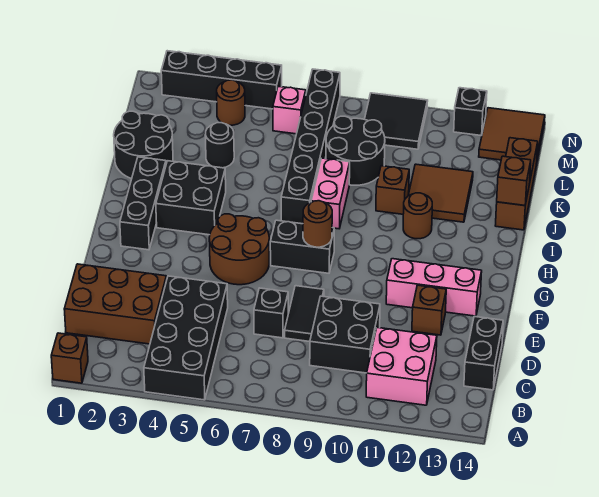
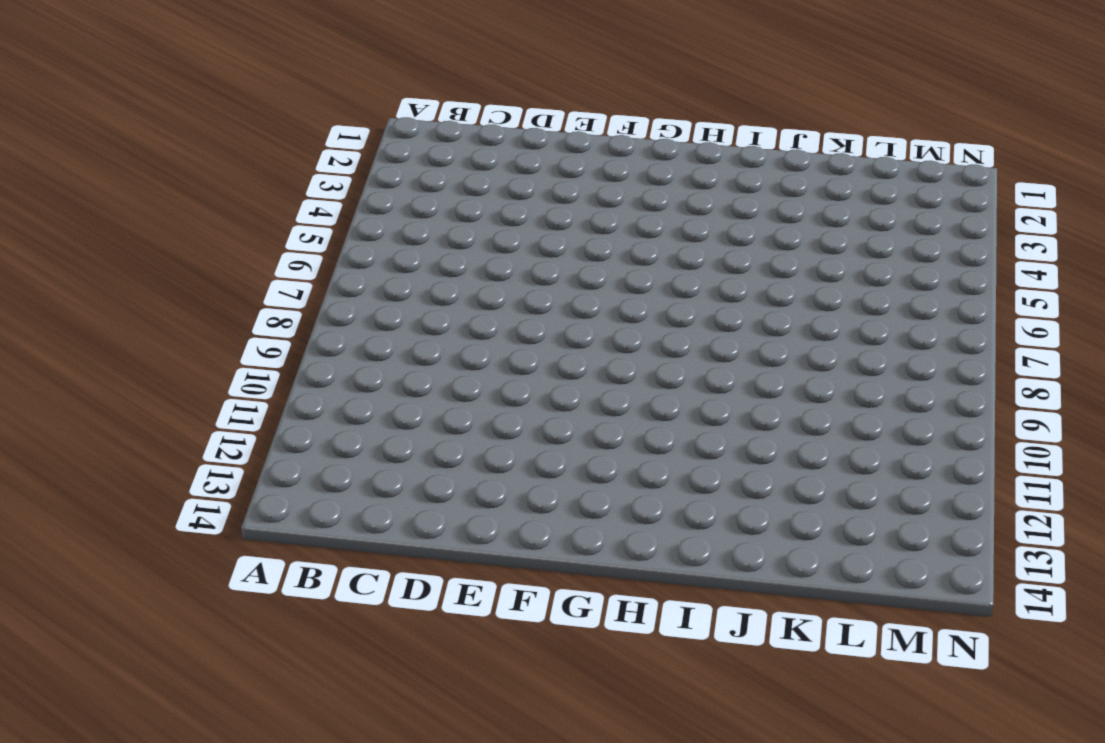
none -> brown 1x1 brick [51,333,88,383]
none -> black 2x4 brick [144,276,228,400]
none -> pink 2x2 brick [366,328,437,405]
none -> brown 2x3 brick [64,264,167,344]

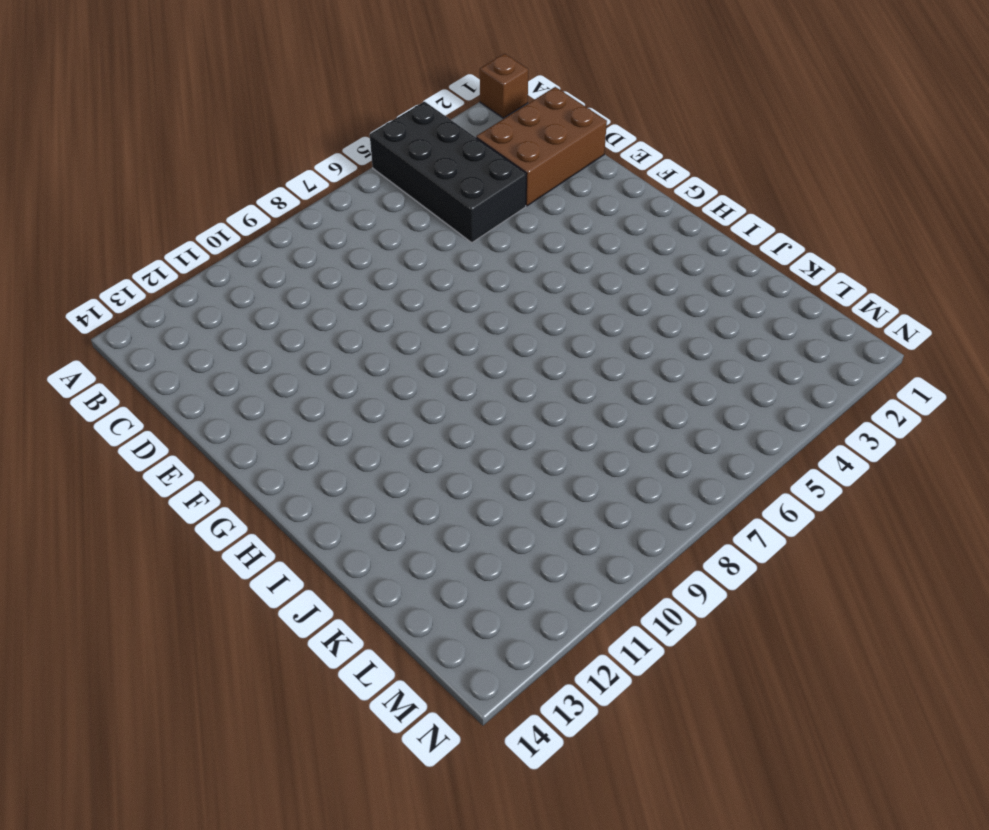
none -> pink 2x2 brick [366,328,437,405]
none -> black 2x2 brick [310,296,380,373]
none -> black 1x2 brick [464,316,503,390]
none -> black 1x1 brick [254,288,288,338]

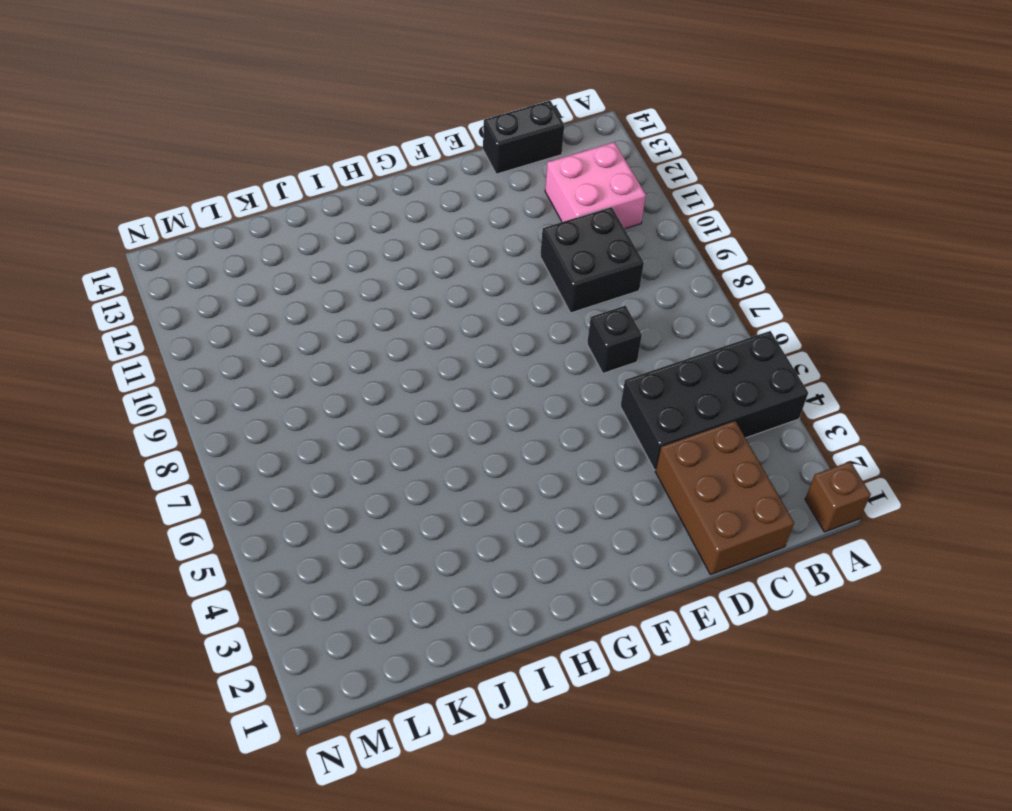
none -> black 1x2 tile [285,286,324,342]
none -> brown 1x1 brick [412,285,446,335]
none -> brown 2x2 round brick [209,214,270,285]
none -> pink 1x3 brick [386,259,482,316]

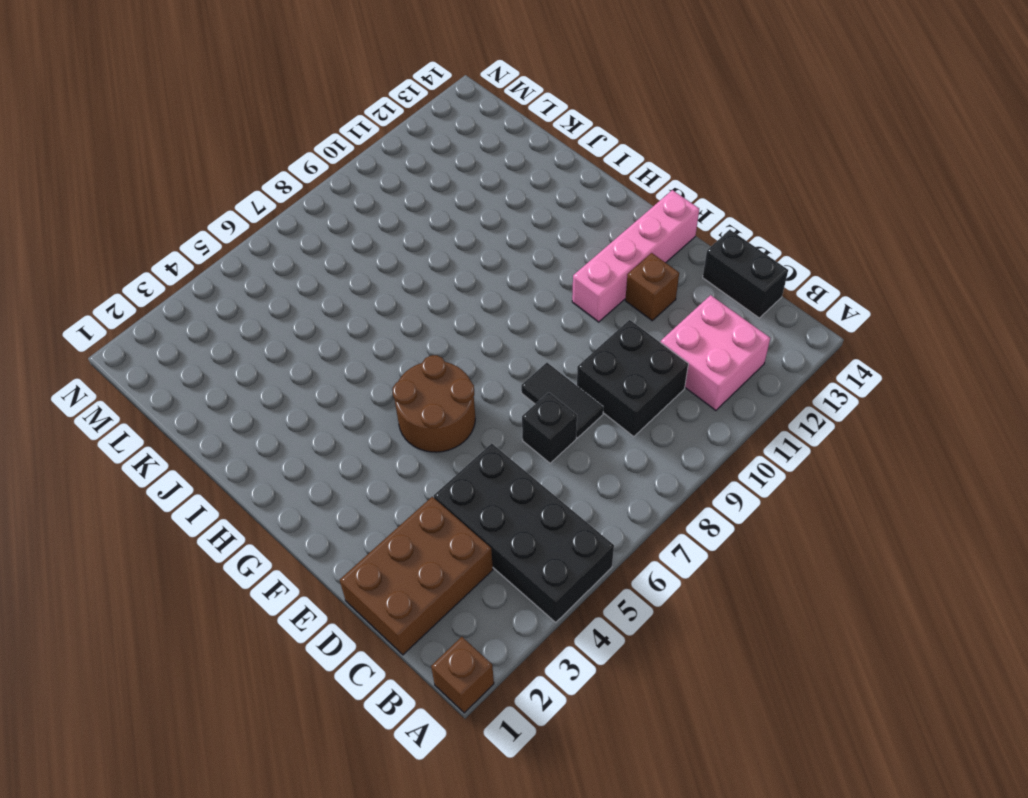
pink 1x4 brick [572,190,699,322] -> pink 1x3 brick [386,259,482,316]
none -> black 1x3 brick [120,157,166,250]
none -> black 1x2 brick [270,220,334,273]
none -> black 2x2 brick [156,161,226,235]
none -> black 1x6 brick [281,69,340,224]

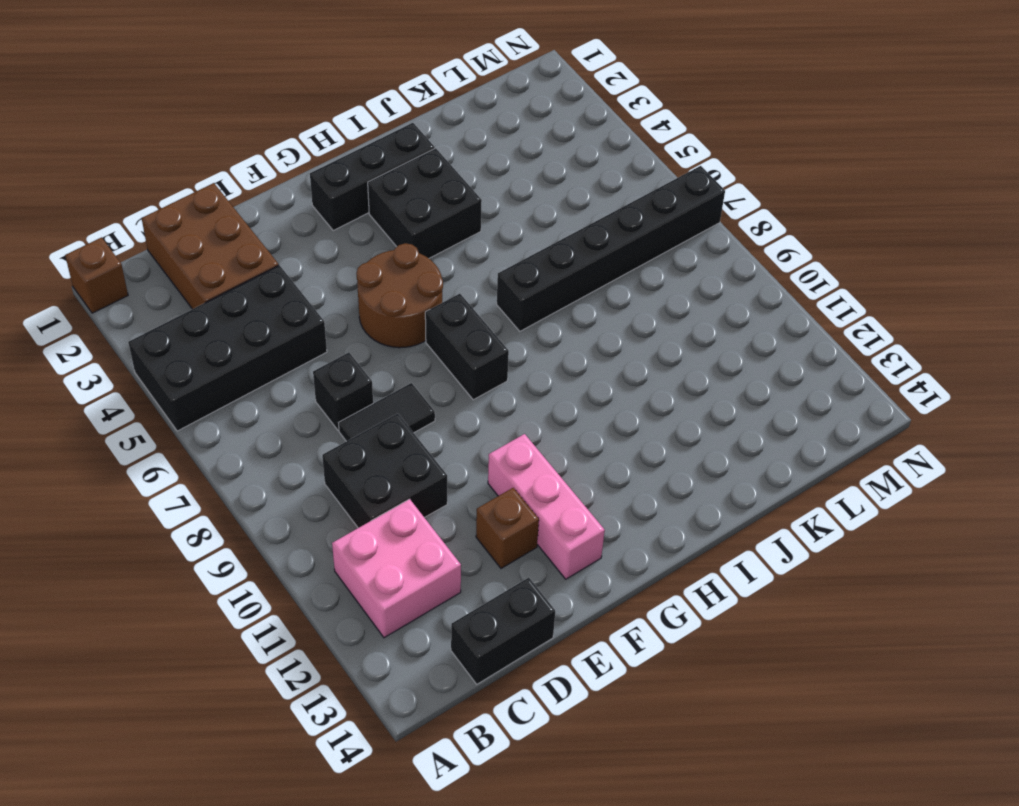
none -> pink 1x2 brick [311,158,350,229]
none -> brown 1x1 round brick [403,193,432,239]
none -> black 2x2 round brick [114,111,173,179]
none -> brown 1x1 brick [376,166,409,214]

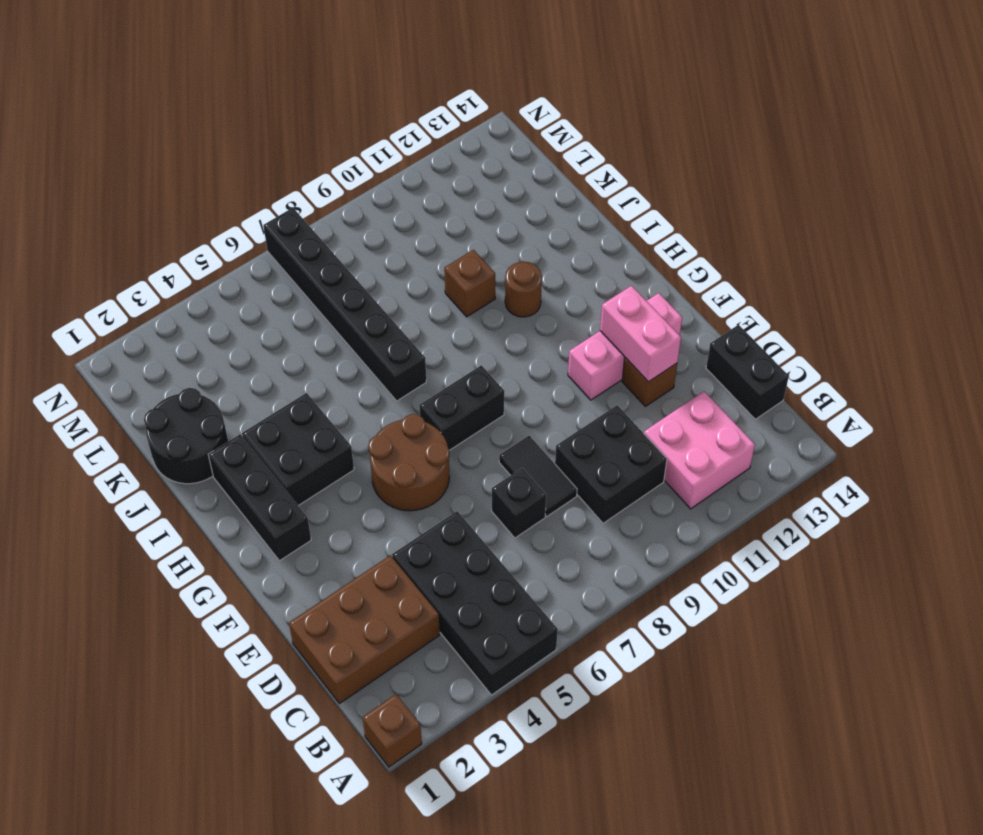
pink 1x2 brick [600,286,681,382] -> pink 1x2 brick moved to [311,158,350,229]
none -> brown 2x2 tile [408,164,473,222]
none -> brown 1x3 brick [495,138,538,230]
none -> black 1x1 round brick [205,123,234,168]
none -> black 2x2 round brick [326,116,385,185]

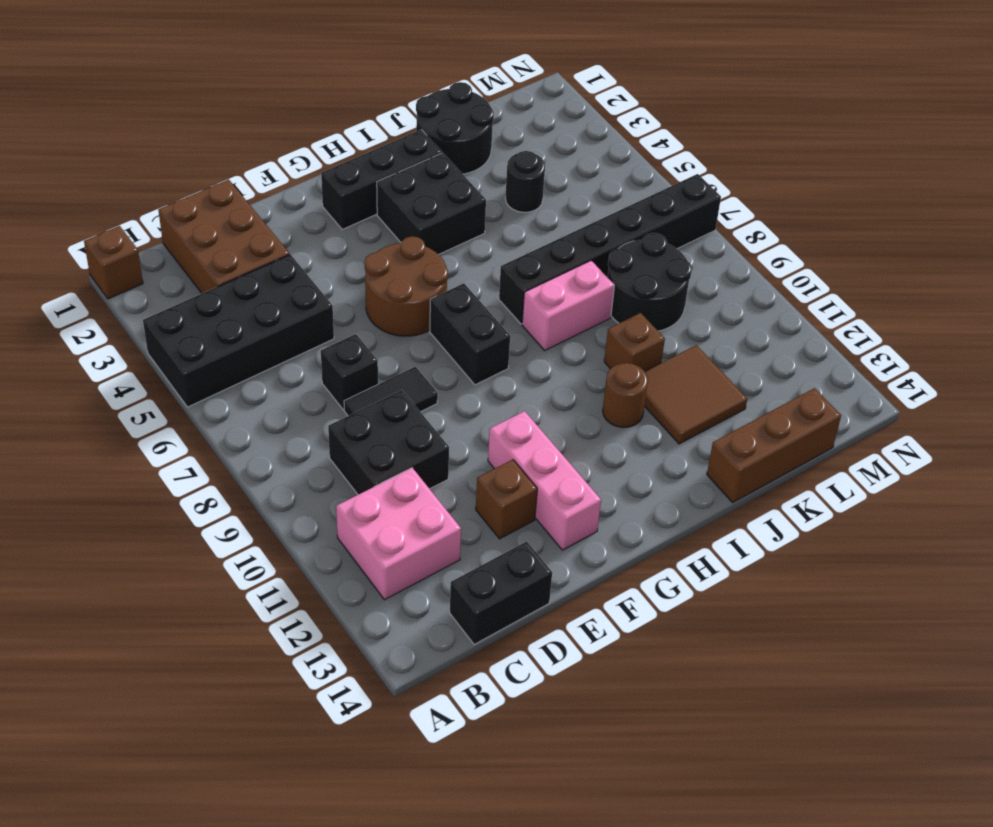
none -> brown 1x1 round brick [217,80,245,125]
none -> pink 1x1 brick [273,86,306,134]
none -> black 2x2 tile [365,93,428,149]
none -> brown 2x2 tile [479,108,545,164]

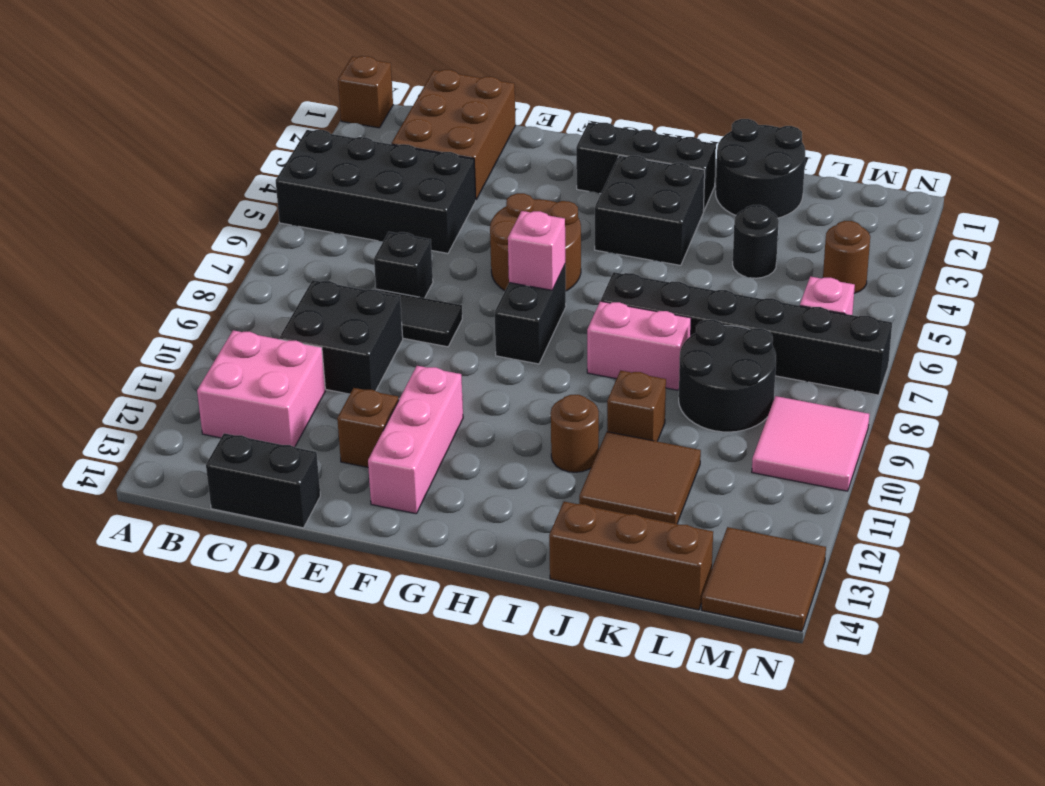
pink 1x1 brick [508,211,565,290] -> none
pink 2x2 tile [752,396,869,491] -> black 2x2 tile [365,93,428,149]
none -> black 1x4 brick [161,51,282,109]
none -> black 1x1 brick [454,88,487,135]
none -> brown 1x1 round brick [303,201,332,247]
none -> brown 1x1 brick [497,156,531,205]

